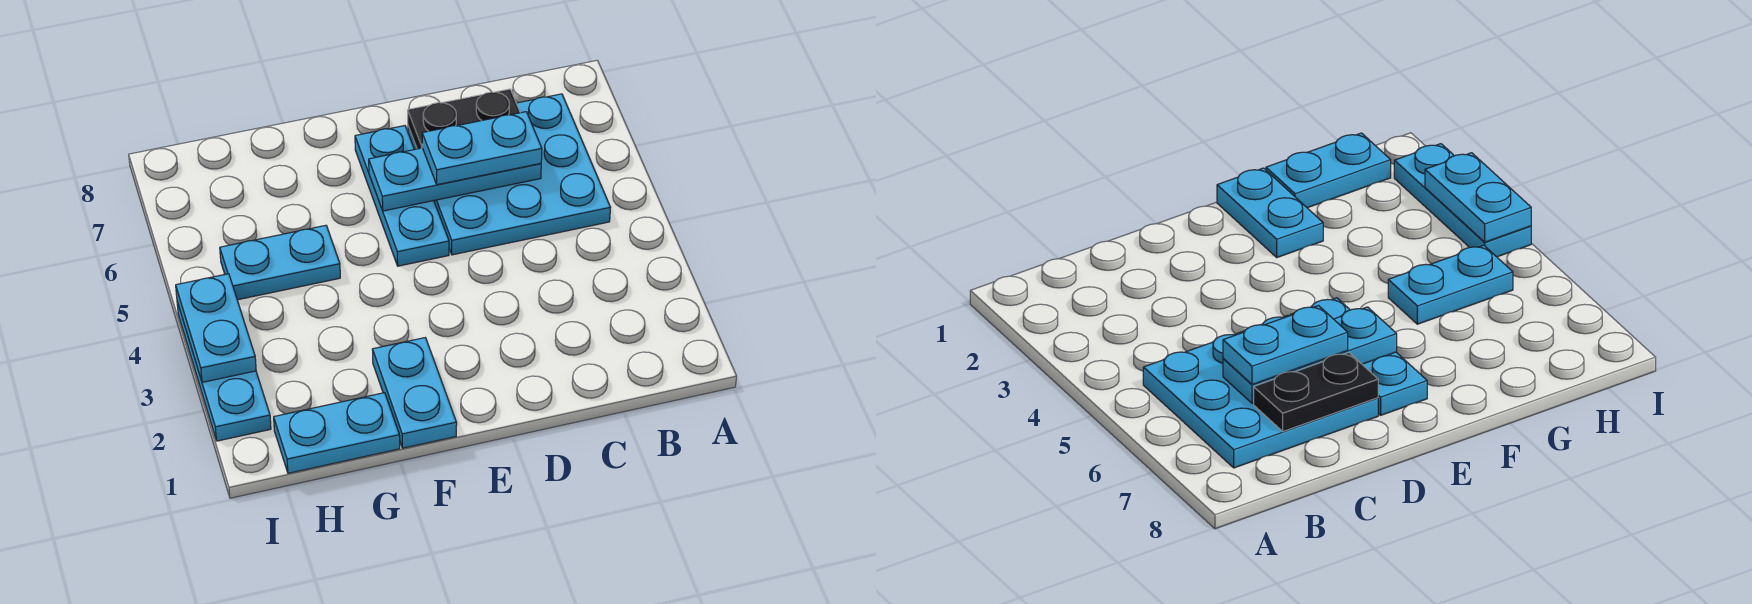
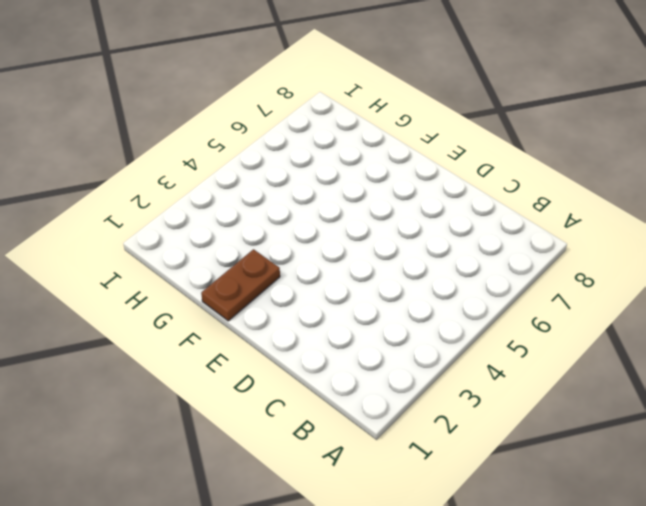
brown 1x2 plate [201,249,280,321] -> cyan 1x2 plate [372,338,457,448]
none -> cyan 3x3 plate [408,94,610,255]
none -> cyan 1x3 plate [355,126,449,266]

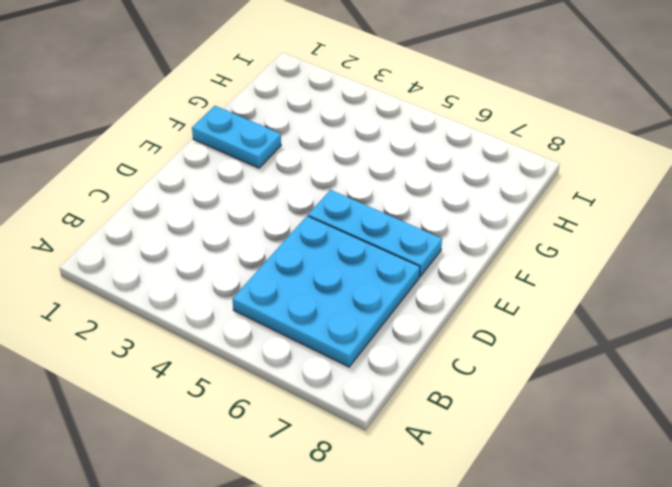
none -> cyan 1x2 plate [274,393,400,473]
none -> cyan 1x2 plate [220,225,340,300]

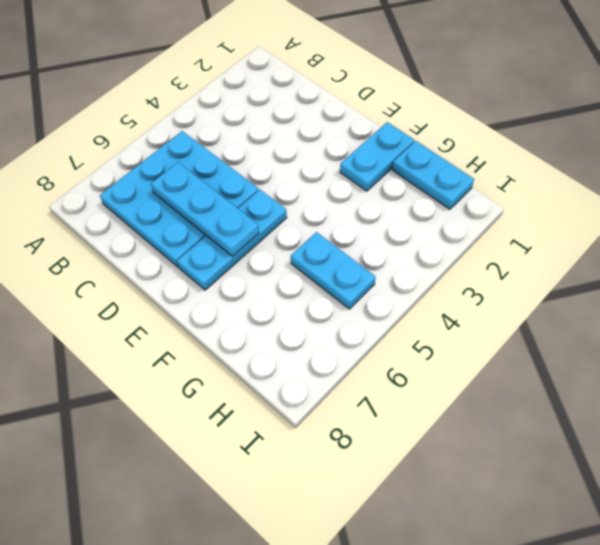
none -> cyan 1x3 plate [177,302,271,441]
none -> black 1x2 plate [408,89,520,149]

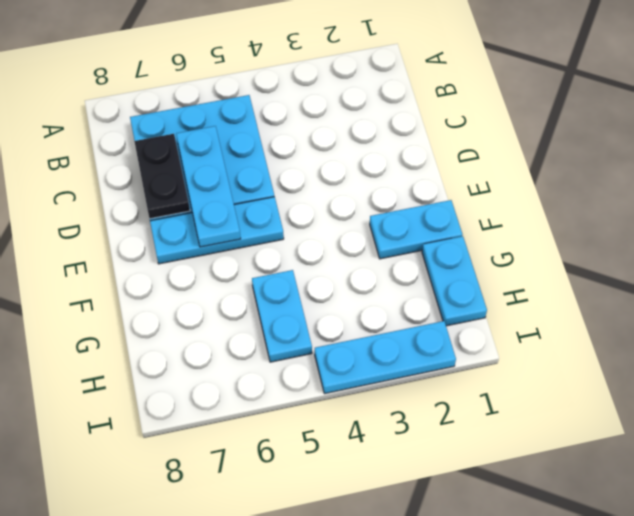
none -> cyan 1x2 plate [176,274,256,382]
none -> cyan 1x2 plate [422,112,542,185]

